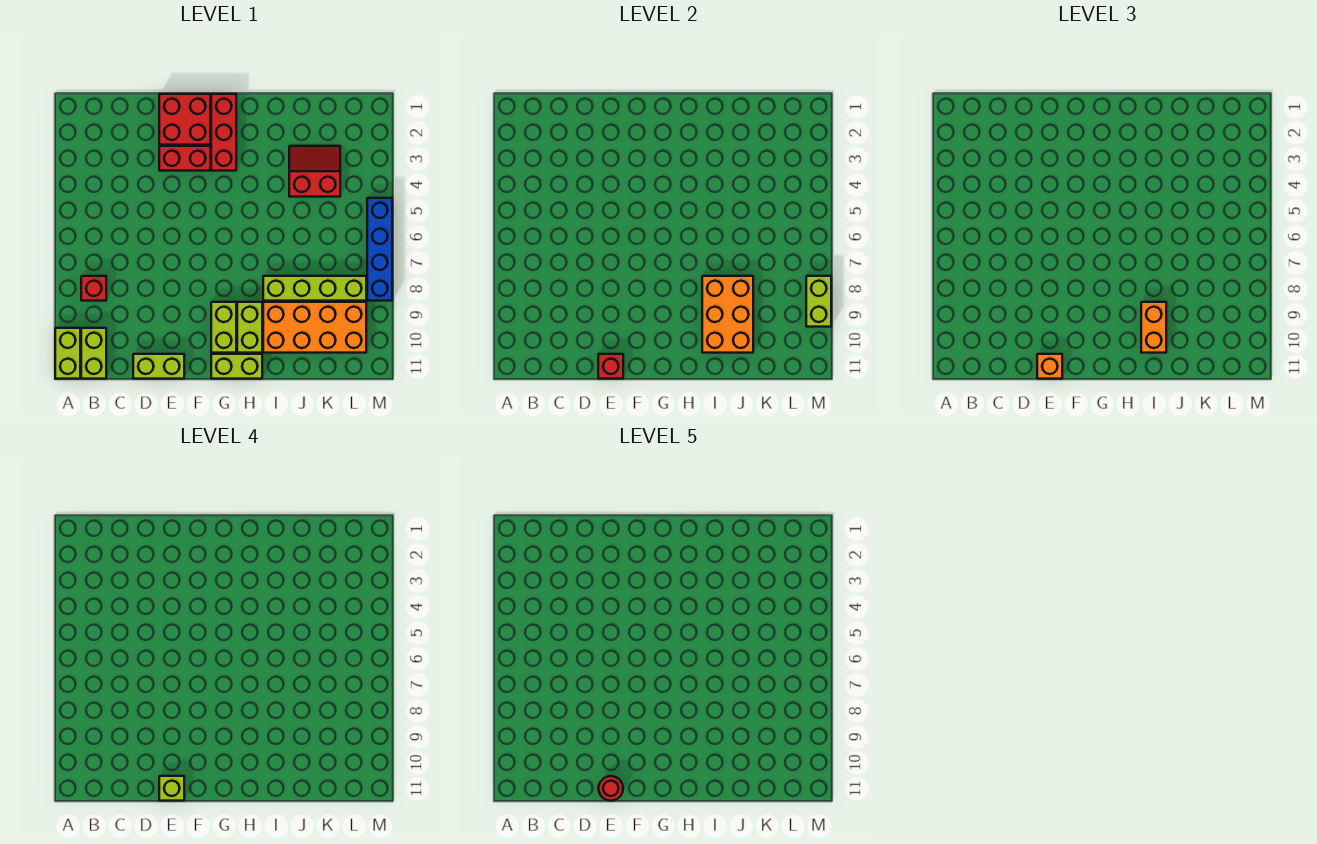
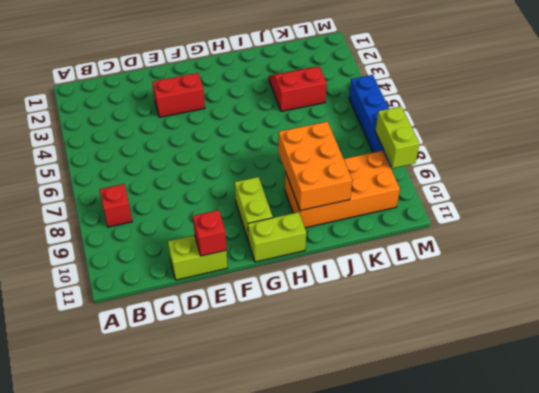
none -> lime 1x2 brick [55,328,80,379]
none -> lime 1x2 brick [81,328,106,379]
none -> red 2x2 brick [159,94,210,145]

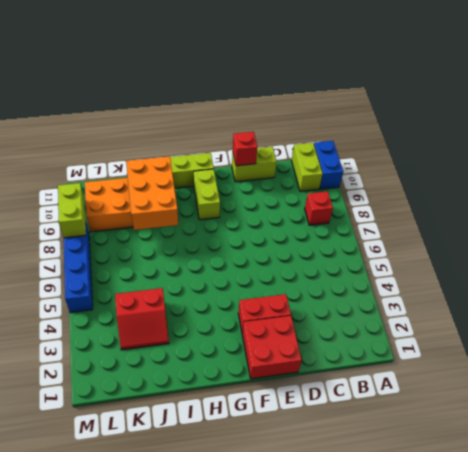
blue 1x2 brick [314,141,343,189] -> lime 1x2 brick [55,328,80,379]
none -> red 1x3 brick [211,94,236,171]
none -> lime 1x2 brick [237,302,262,353]
none -> lime 1x4 brick [263,276,366,301]

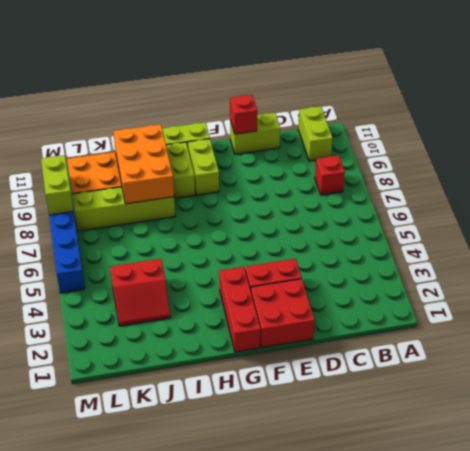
none -> lime 1x2 brick [55,328,80,379]
none -> orange 1x1 brick [1037,354,1062,379]
none -> orange 1x2 brick [1141,302,1166,353]

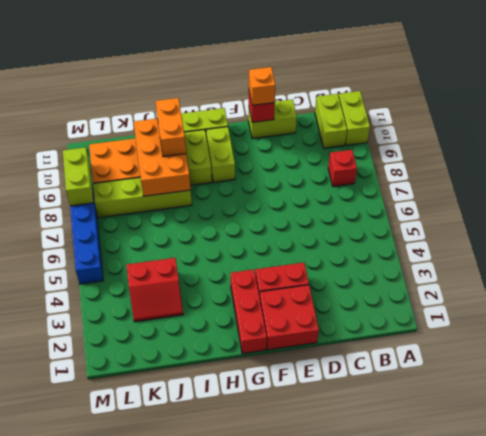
none -> lime 1x1 brick [159,776,184,801]
none -> red 1x1 round brick [599,776,623,801]

